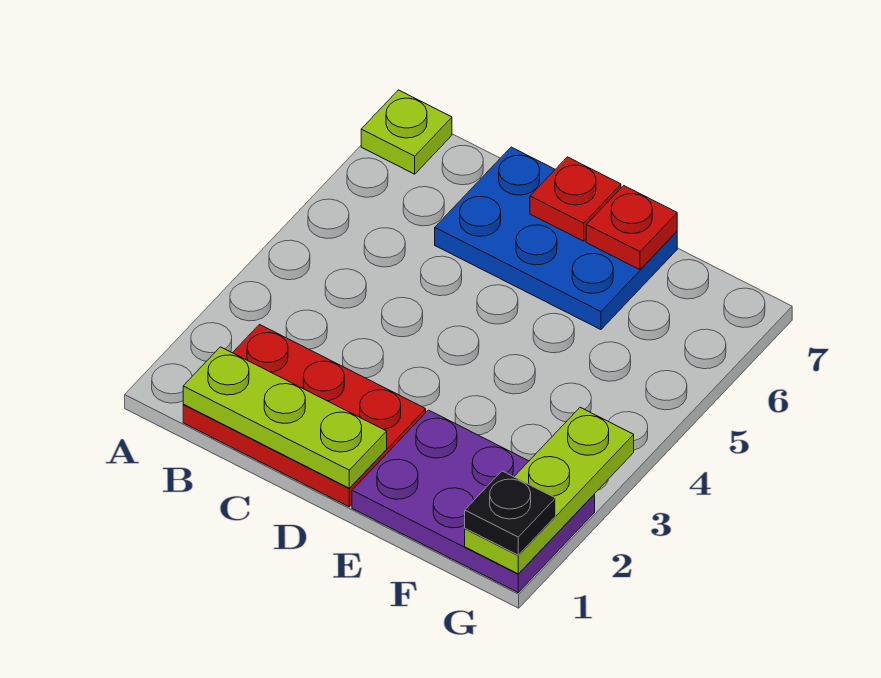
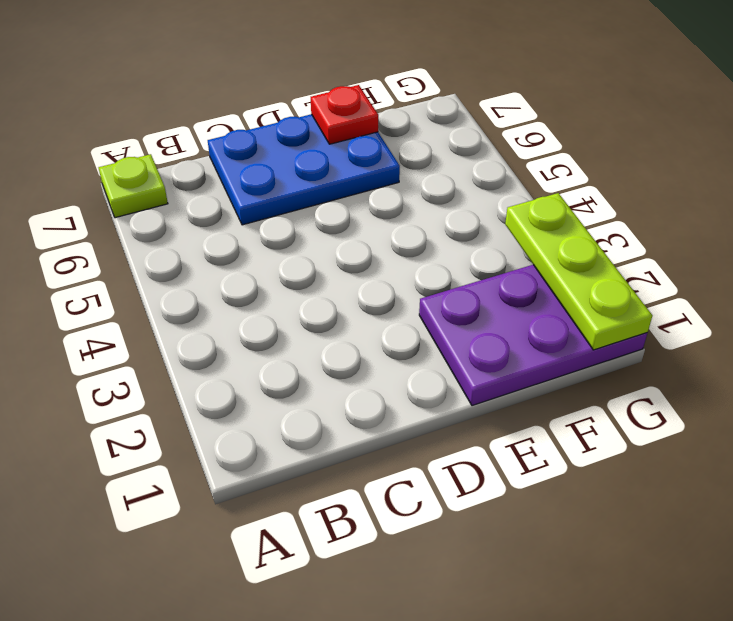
none -> red 2x3 plate [183,325,426,507]
none -> lime 1x3 plate [183,347,387,488]

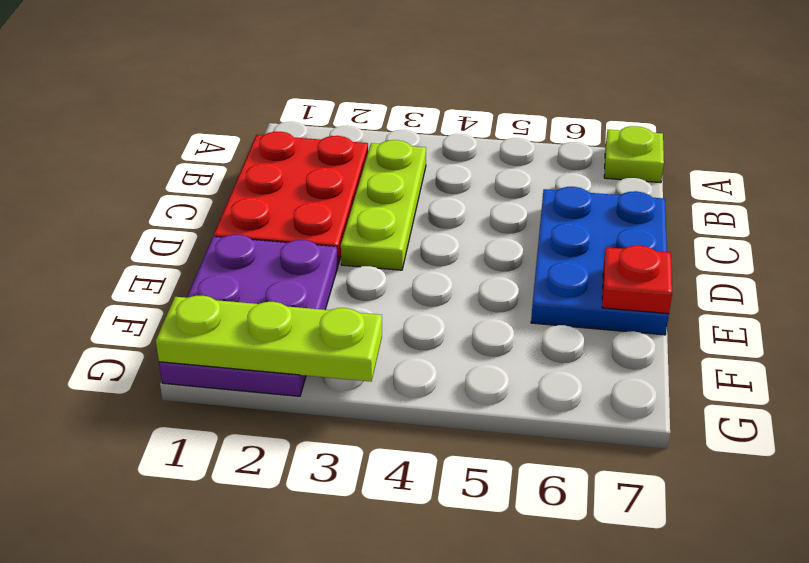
lime 1x3 plate [341,140,426,270] -> lime 1x3 plate moved to [183,347,387,488]
none -> red 1x1 plate [530,157,621,241]
none -> black 1x1 plate [465,471,556,555]

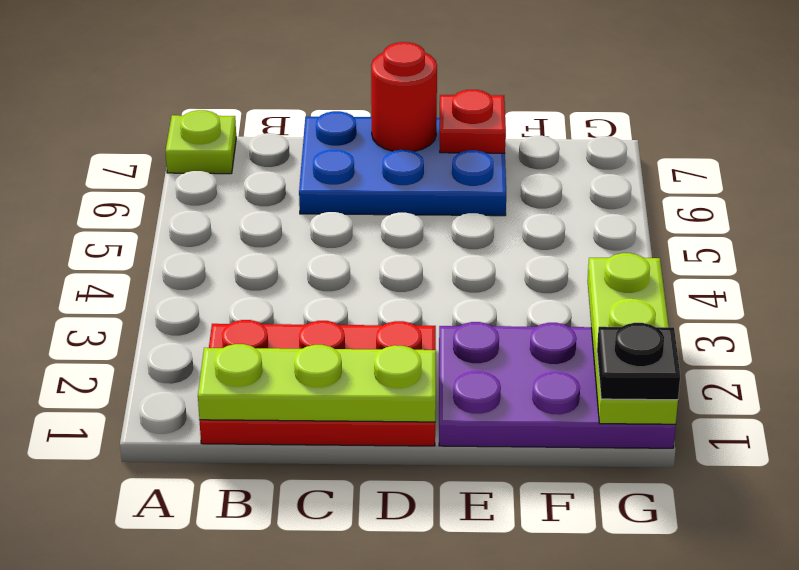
red 1x1 round brick [371,42,437,151] -> red 1x1 plate [530,157,621,241]

